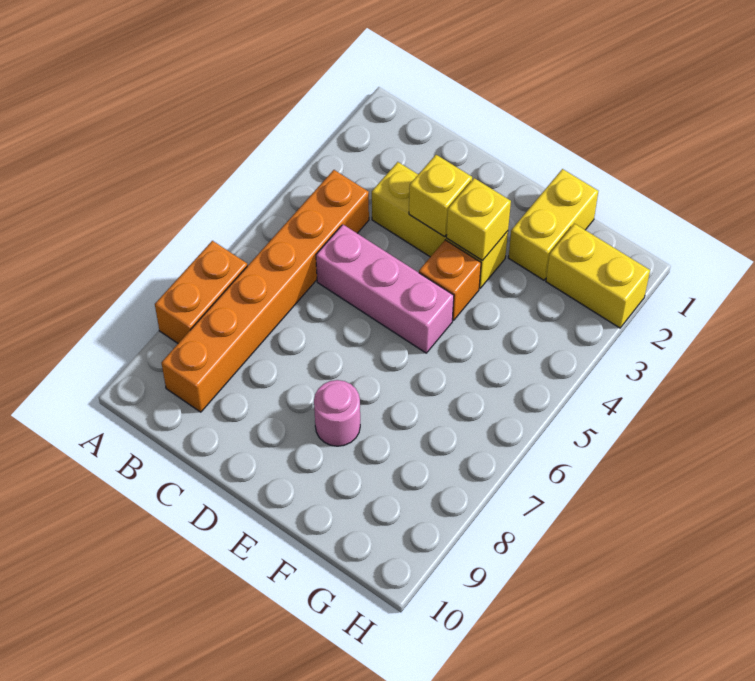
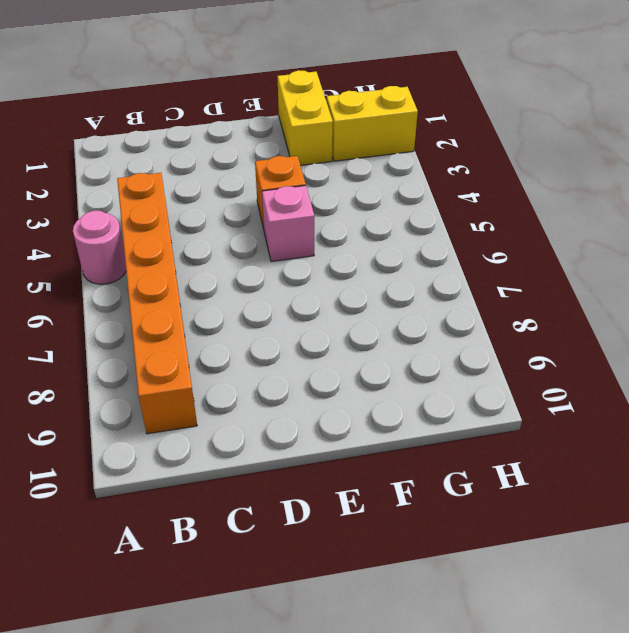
pink 1x1 round brick [73,211,126,284] -> pink 1x1 round brick moved to [314,380,360,446]
pink 1x1 brick [262,186,314,262] -> pink 1x3 brick [316,225,454,353]
none -> orange 1x2 brick [155,241,247,343]
none -> yellow 1x3 brick [372,162,508,288]

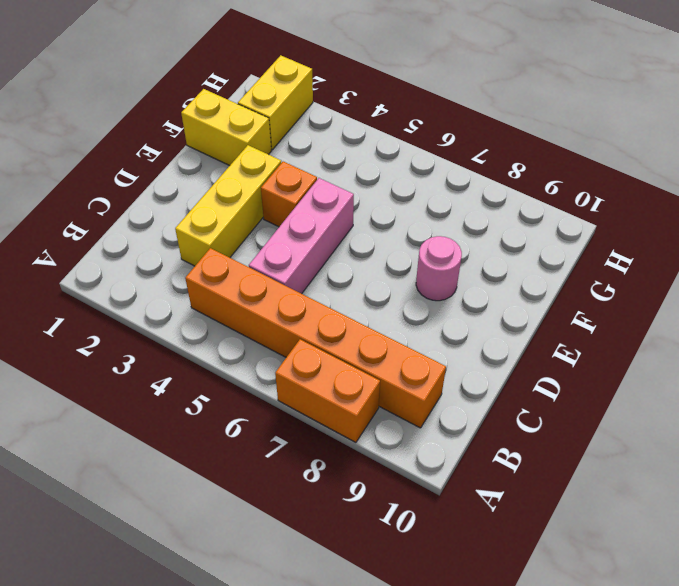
none -> yellow 1x1 brick [409,155,472,237]
none -> yellow 1x1 brick [446,178,511,261]

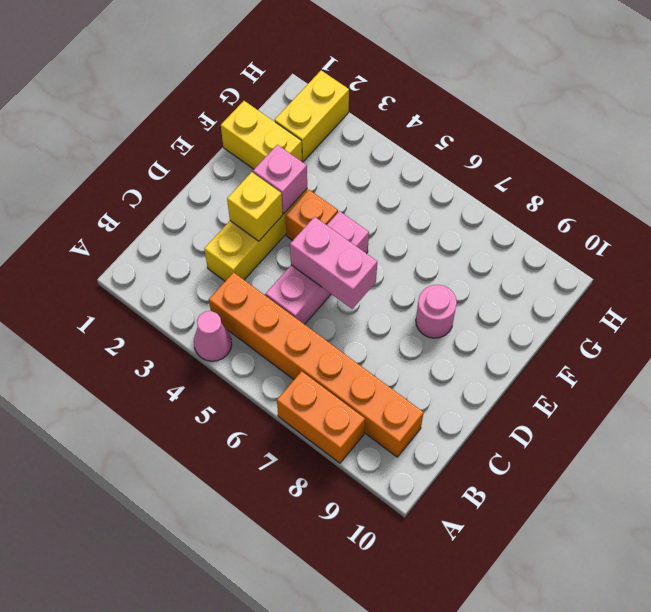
pink 1x1 cone [194,311,232,361] -> none
pink 1x2 brick [290,217,377,309] -> none
pink 1x1 brick [253,145,307,214] -> yellow 1x1 brick [446,178,511,261]

